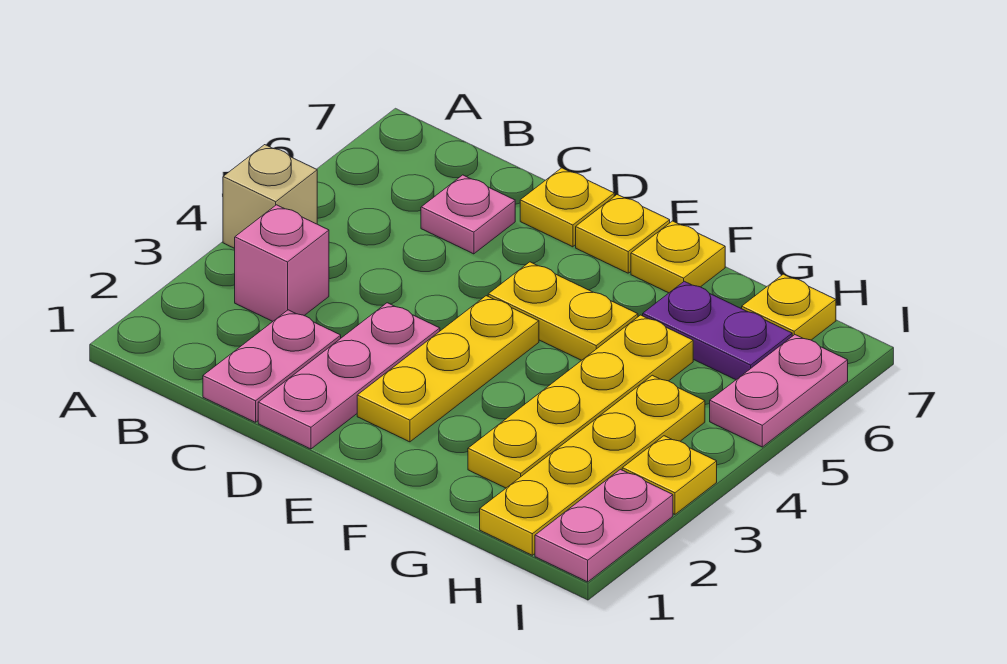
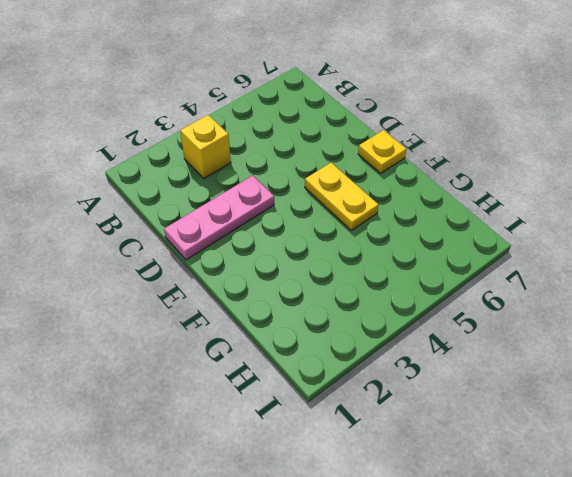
yellow 1x1 brick [180,115,231,178] -> pink 1x1 brick [235,205,329,321]
none -> tan 1x1 brick [223,145,317,248]
none -> pink 1x2 plate [203,310,341,422]
none -> pink 1x1 plate [421,175,515,254]

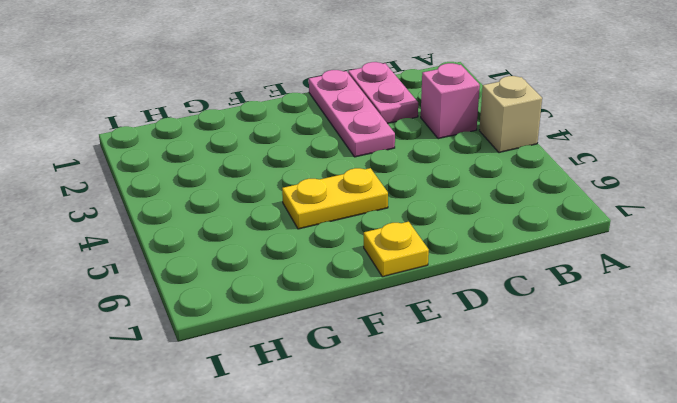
none -> pink 1x1 plate [421,175,515,254]
none -> yellow 1x1 plate [520,168,614,247]
none -> yellow 1x3 plate [357,296,539,442]

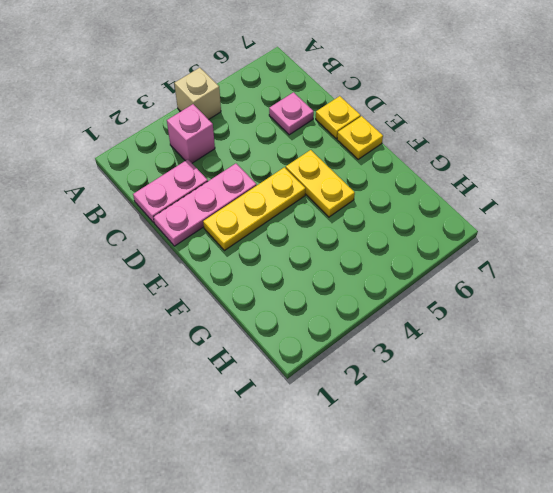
none -> yellow 1x1 plate [631,221,725,293]
none -> yellow 1x4 plate [468,315,693,488]
none -> purple 1x2 plate [643,281,792,380]

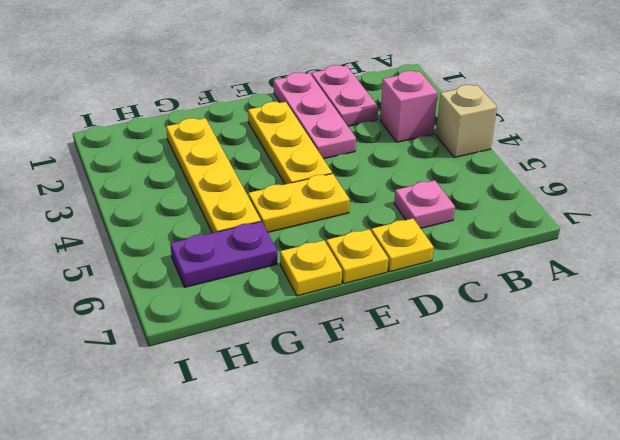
none -> yellow 1x4 plate [480,375,705,555]
none -> yellow 1x1 plate [742,274,836,340]
none -> pink 1x2 plate [535,469,673,582]

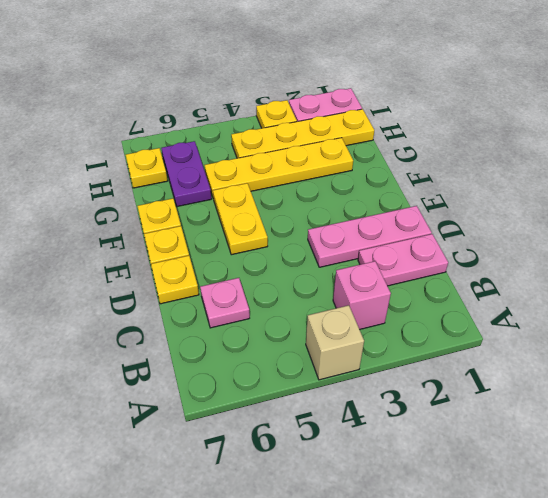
none -> yellow 1x3 plate [357,296,539,442]
none -> pink 1x2 plate [710,335,848,447]

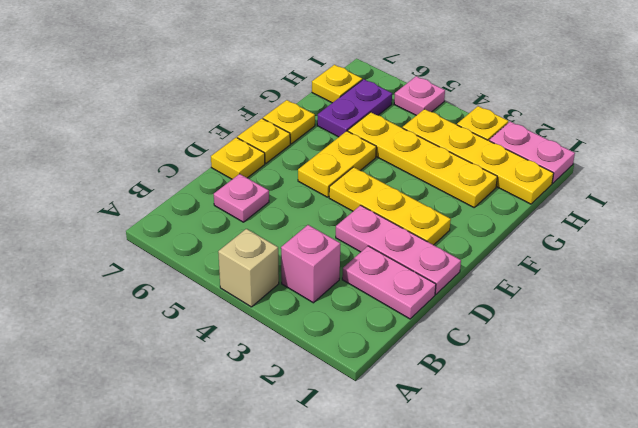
pink 1x1 plate [394,76,445,115] -> pink 1x2 plate [710,335,848,447]

